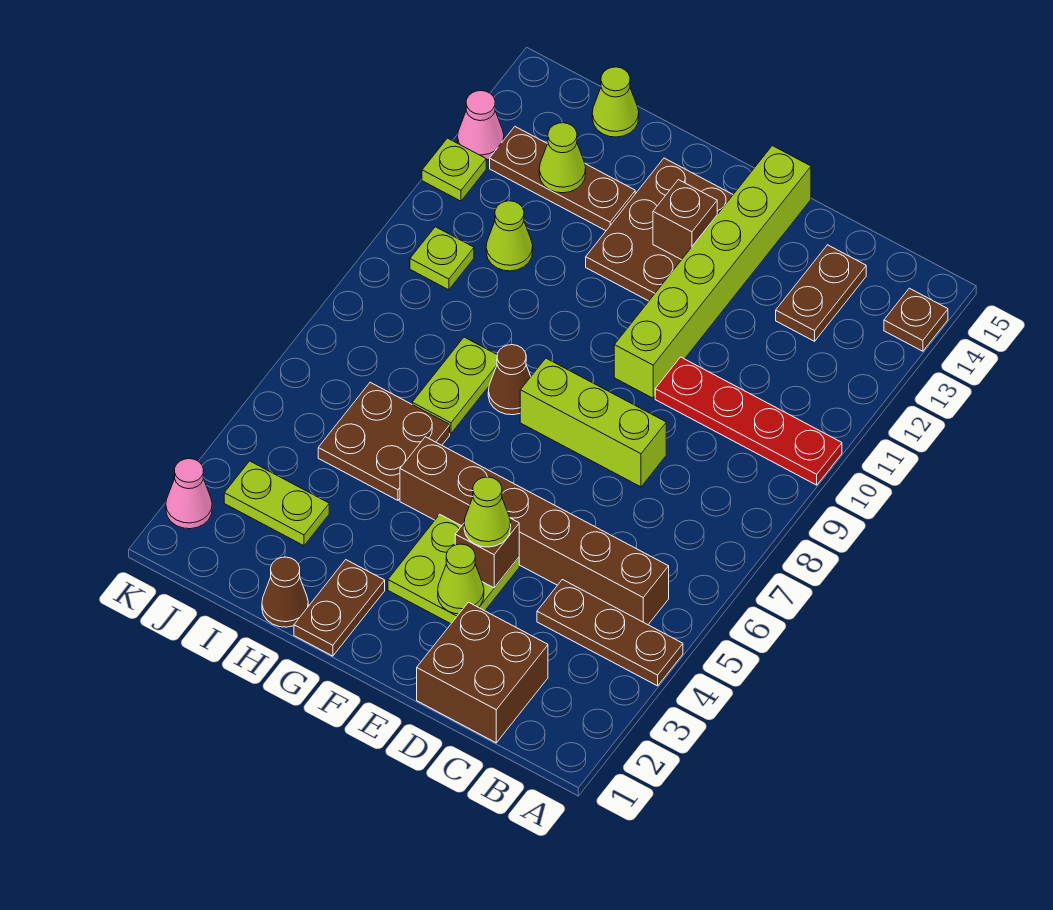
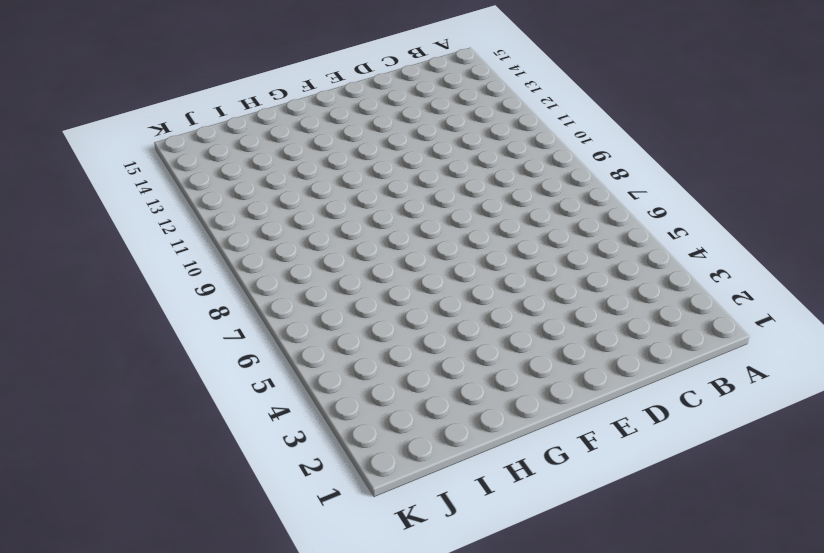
none -> brown 1x3 plate [537,579,683,686]
none -> red 1x4 plate [655,357,842,485]
none -> brown 1x1 plate [884,288,948,351]

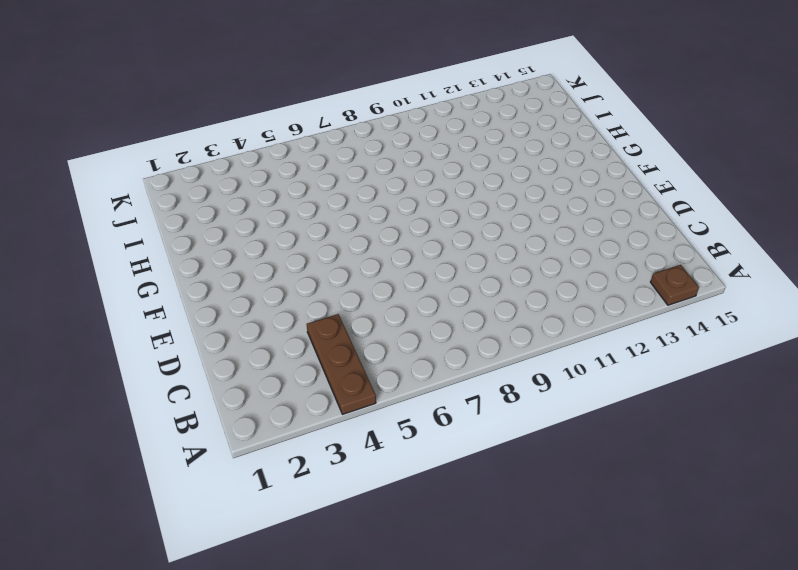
none -> red 1x4 plate [655,357,842,485]
none -> brown 1x6 brick [400,437,669,625]
none -> brown 2x2 brick [417,602,548,743]

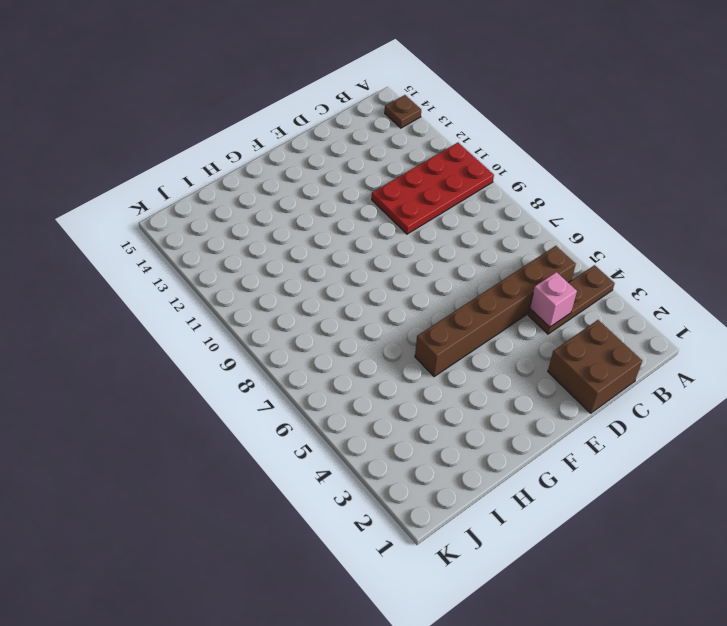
red 2x4 plate [372,143,494,234] -> red 1x4 plate [655,357,842,485]
pink 1x1 brick [530,272,577,327] -> none
none -> brown 1x2 plate [776,245,866,341]
none -> lime 1x3 brick [520,358,666,487]
none -> lime 2x2 plate [388,514,519,624]

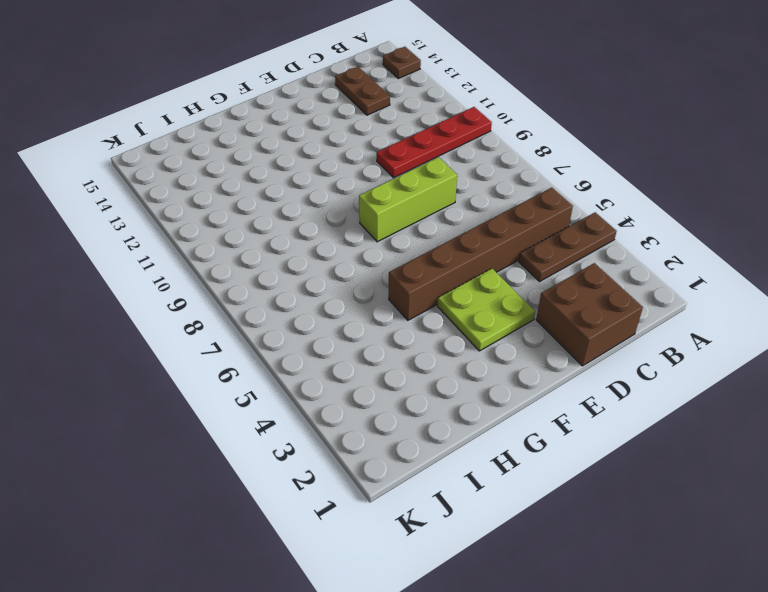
none -> lime 1x6 brick [614,146,811,398]
none -> brown 2x3 plate [586,158,733,301]
none -> brown 1x2 plate [294,560,385,656]

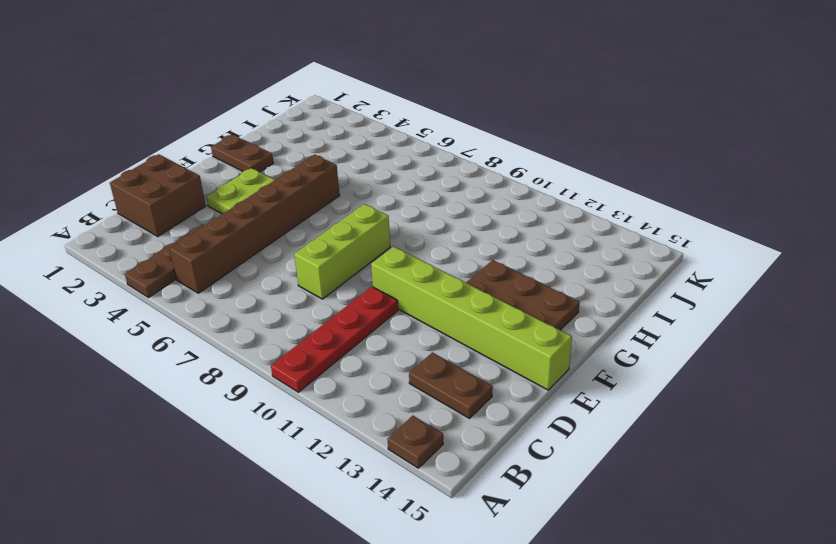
none -> brown 1x1 cone [488,345,531,415]
none -> brown 1x1 cone [262,557,308,627]
none -> brown 2x2 plate [318,382,450,500]

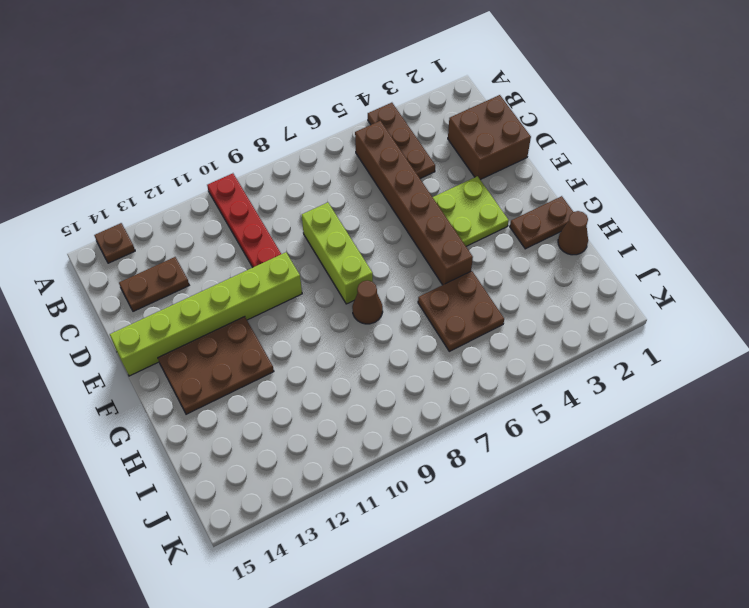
none -> lime 1x2 plate [412,337,497,433]
none -> brown 1x3 plate [490,127,635,231]
none -> lime 1x2 plate [224,461,329,546]

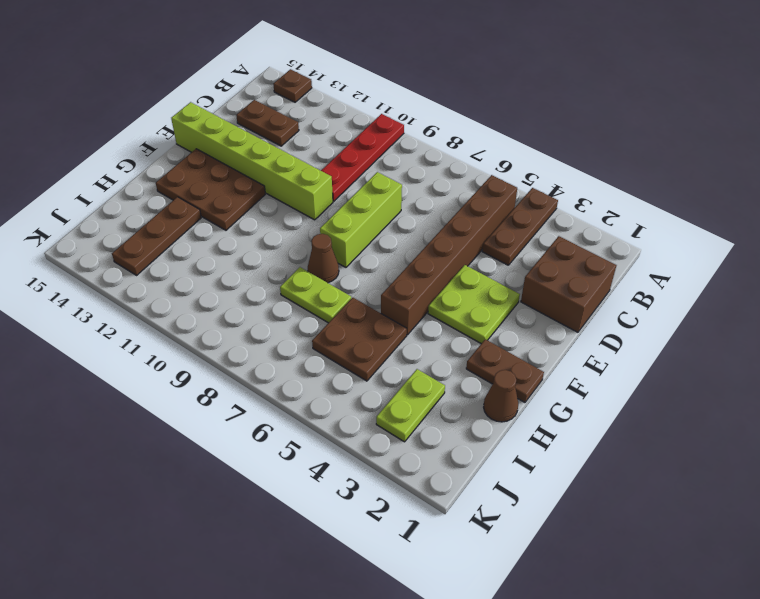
none -> lime 1x1 cone [486,201,533,271]
none -> lime 1x1 cone [592,67,639,137]
none -> lime 1x1 plate [410,227,474,290]

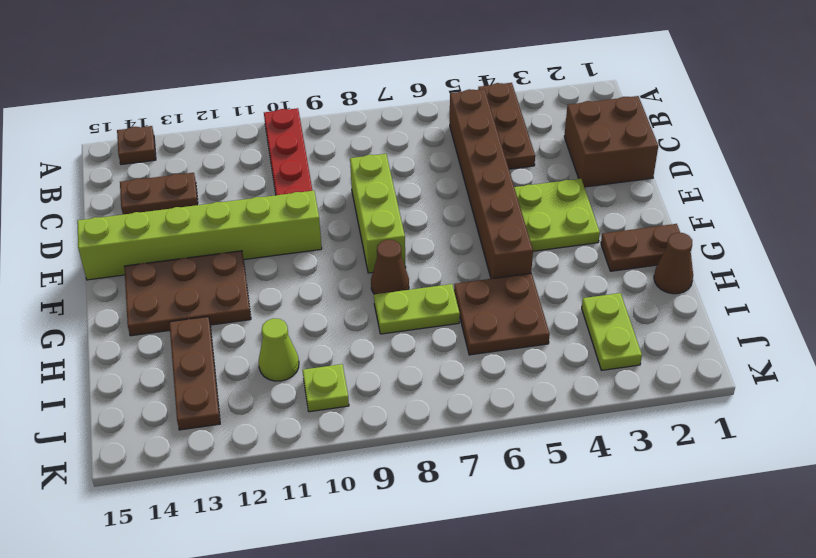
none -> lime 1x1 cone [592,67,639,137]
none -> pink 1x1 cone [166,459,212,529]
none -> lime 1x1 plate [422,138,486,201]

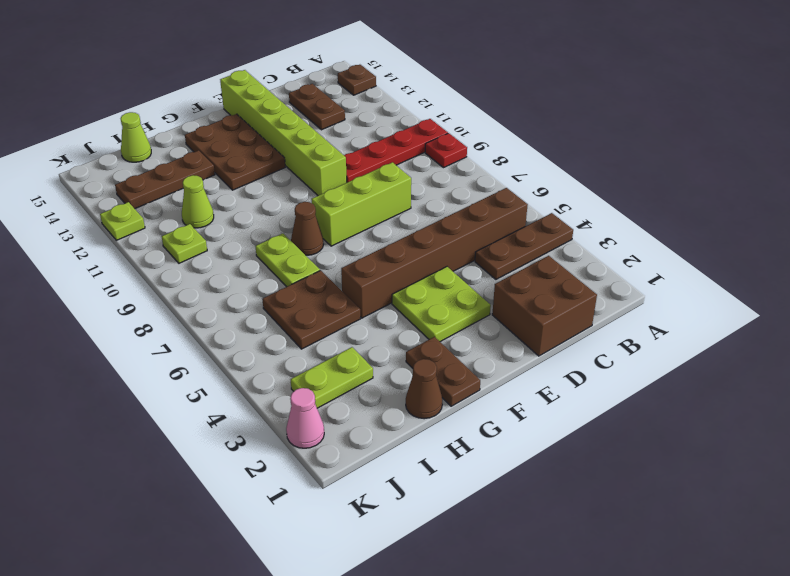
red 1x1 plate [425,133,467,168] -> none
none -> pink 1x1 cone [458,91,504,160]
none -> lime 1x1 cone [438,544,484,614]
none -> brown 1x1 brick [455,518,519,588]

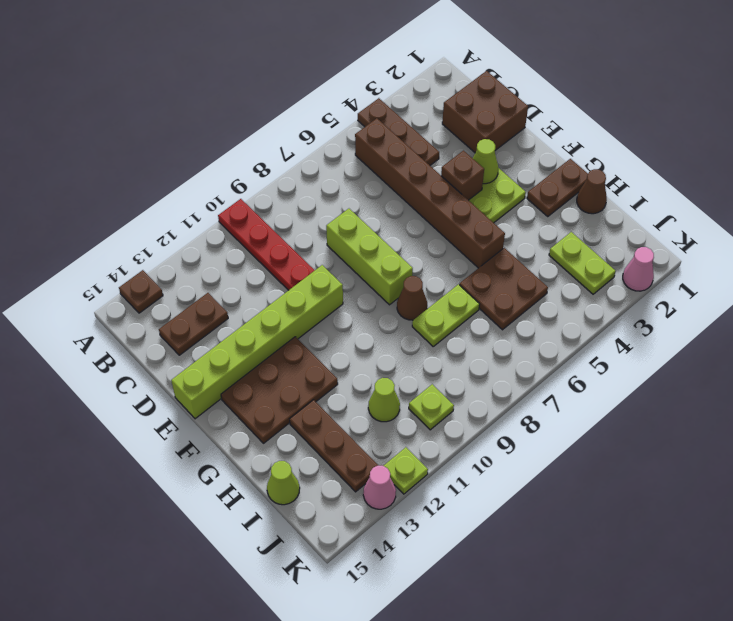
none -> brown 1x1 brick [653,180,717,260]
none -> lime 1x1 cone [539,123,586,193]
none -> lime 1x1 cone [464,477,511,547]

